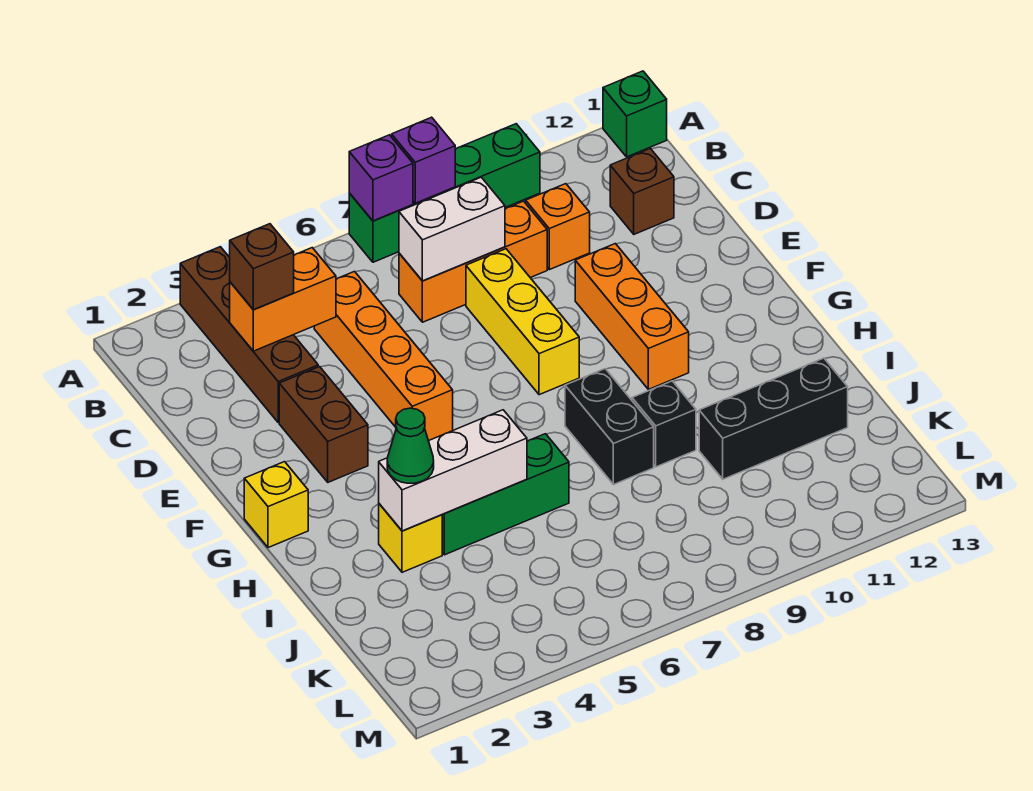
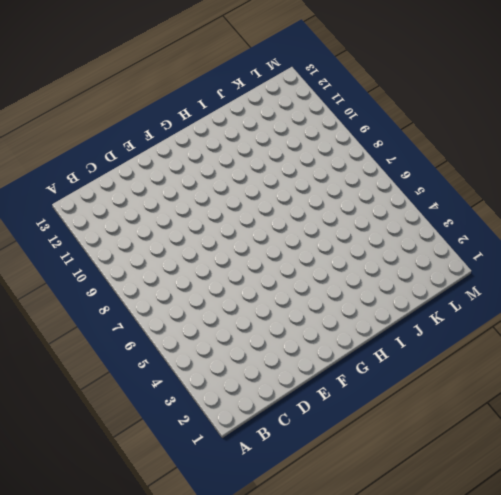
none -> brown 1x4 brick [180,247,318,422]
none -> green 1x4 brick [349,124,540,262]
none -> green 1x1 brick [603,71,667,157]

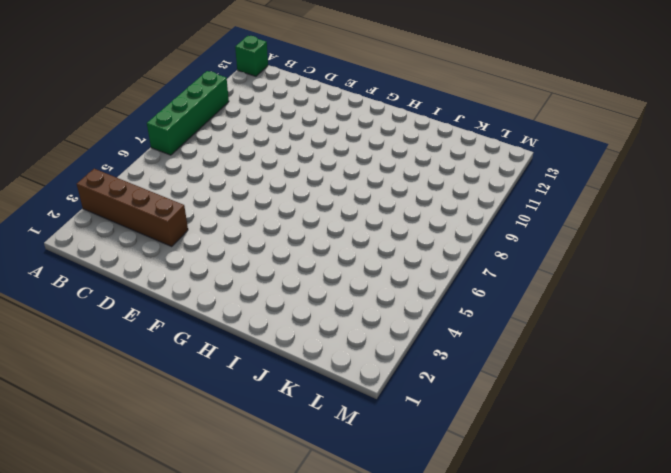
none -> orange 1x4 brick [314,272,453,441]
none -> orange 1x3 brick [399,201,547,322]
none -> orange 1x1 brick [526,184,590,270]

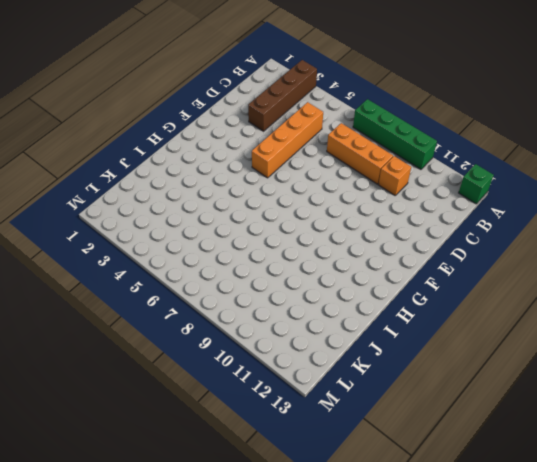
none -> brown 1x1 brick [610,148,674,234]
none -> yellow 1x3 brick [466,249,579,395]
none -> brown 1x2 brick [279,367,368,482]

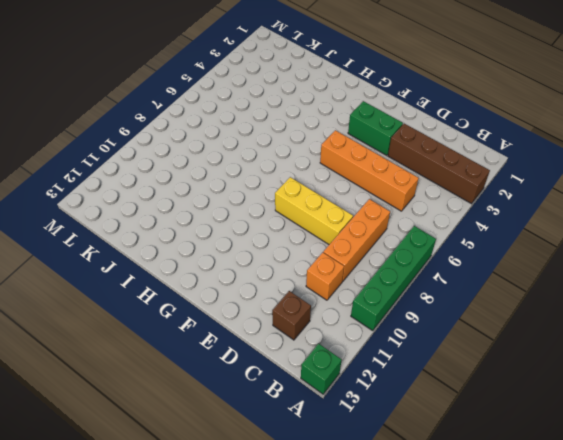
green 1x2 brick [348,101,403,156] -> brown 1x2 brick [279,367,368,482]
none -> orange 1x3 brick [575,244,689,389]
none -> yellow 1x1 brick [244,462,308,548]
none -> black 1x2 brick [565,369,654,485]

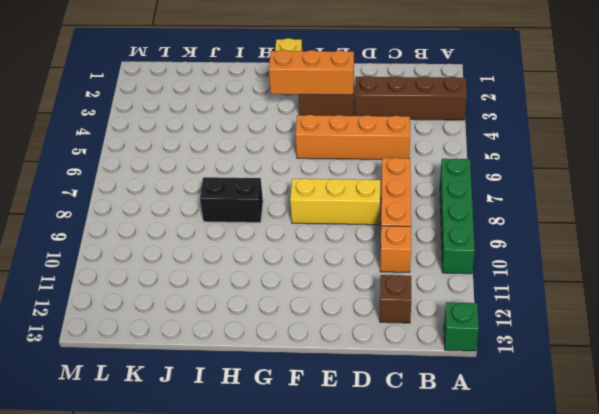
orange 1x3 brick [269,50,354,95] -> orange 1x3 brick moved to [575,244,689,389]
none -> yellow 1x1 brick [379,504,442,572]
none -> green 1x3 brick [442,434,569,555]
none -> black 1x1 brick [632,381,696,467]

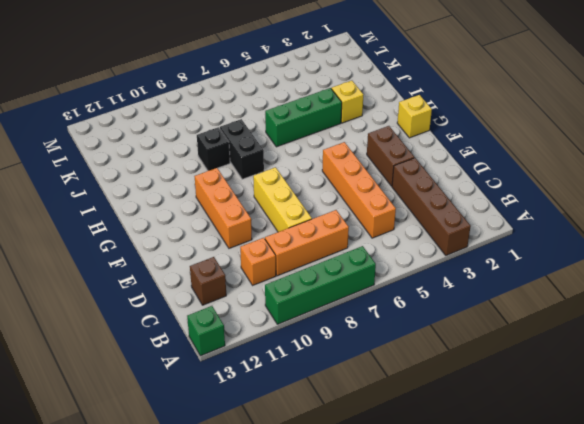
none -> black 1x3 brick [699,358,848,479]
none -> purple 1x1 brick [349,135,413,221]
none -> purple 1x1 brick [392,117,455,203]

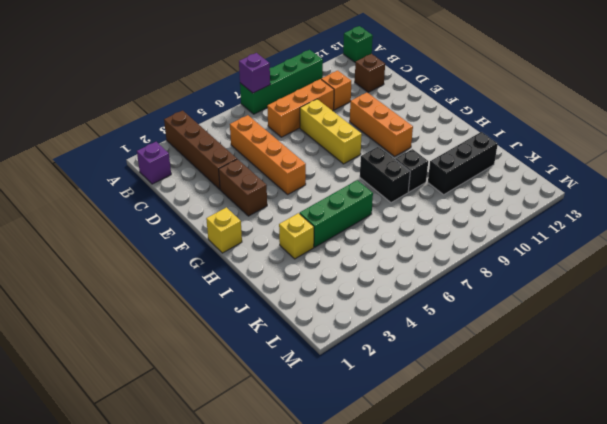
purple 1x1 brick [137,142,171,184] -> purple 1x1 brick moved to [392,117,455,203]
none -> orange 1x2 brick [230,248,336,351]
none -> white 1x2 brick [399,177,505,281]
none -> white 1x3 brick [379,410,527,531]

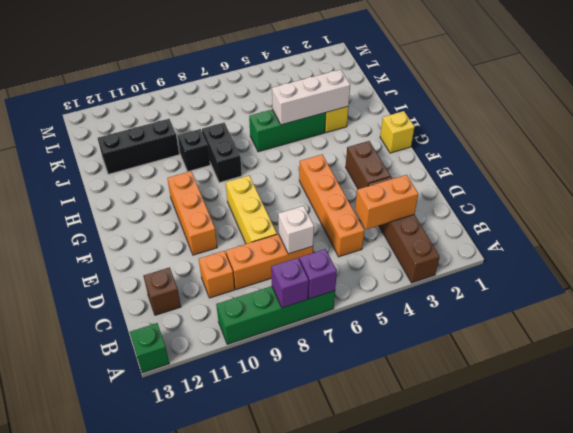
white 1x1 brick [278,206,314,254] -> white 1x2 brick [399,177,505,281]
none -> brown 1x1 brick [230,224,294,310]
none -> green 1x1 cone [387,408,434,483]

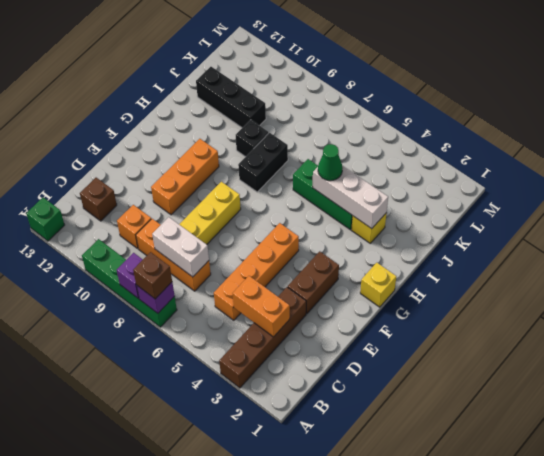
brown 1x1 brick [133,252,172,299] -> brown 1x1 brick moved to [230,224,294,310]
green 1x1 cone [318,144,342,181] -> green 1x1 cone moved to [387,408,434,483]

